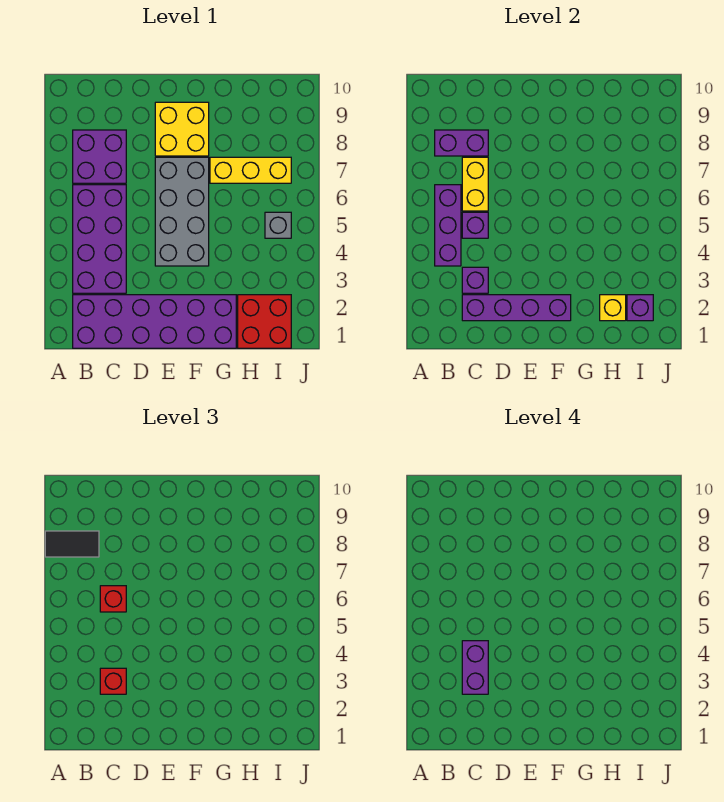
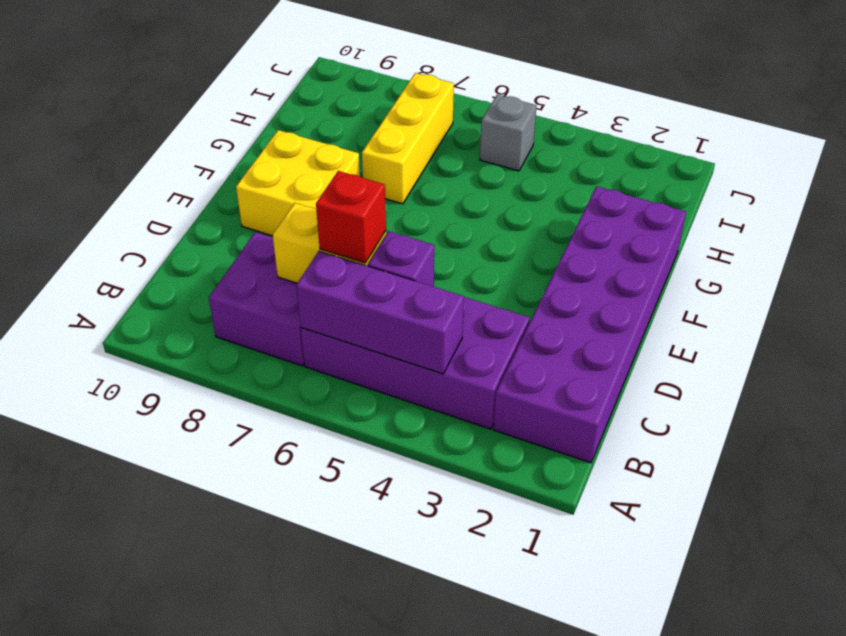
none -> grey 2x4 brick [155,157,209,266]
none -> red 2x2 brick [238,295,291,348]
none -> purple 1x2 brick [435,130,488,156]

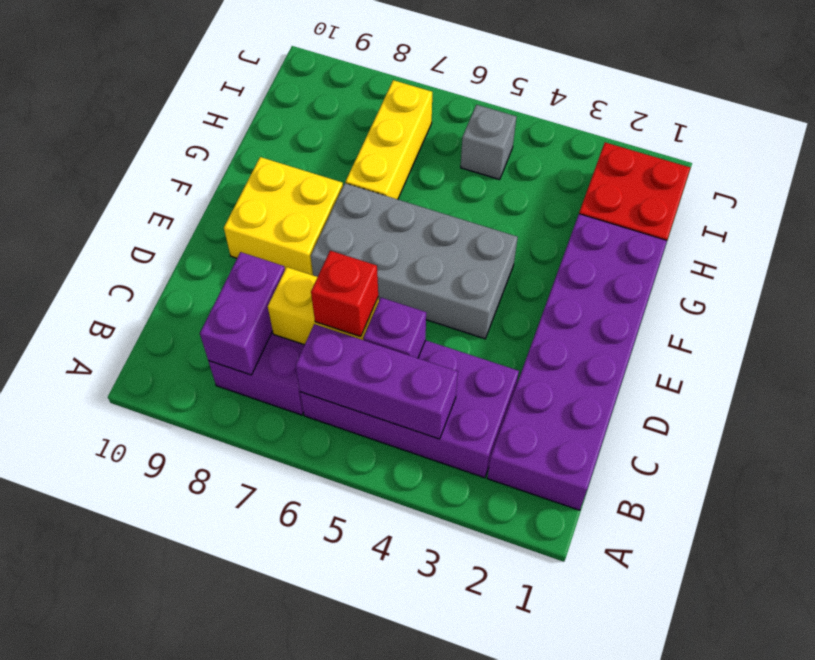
none -> purple 1x4 brick [462,295,571,321]
none -> purple 1x1 brick [462,267,488,293]
none -> yellow 1x1 brick [600,295,626,321]

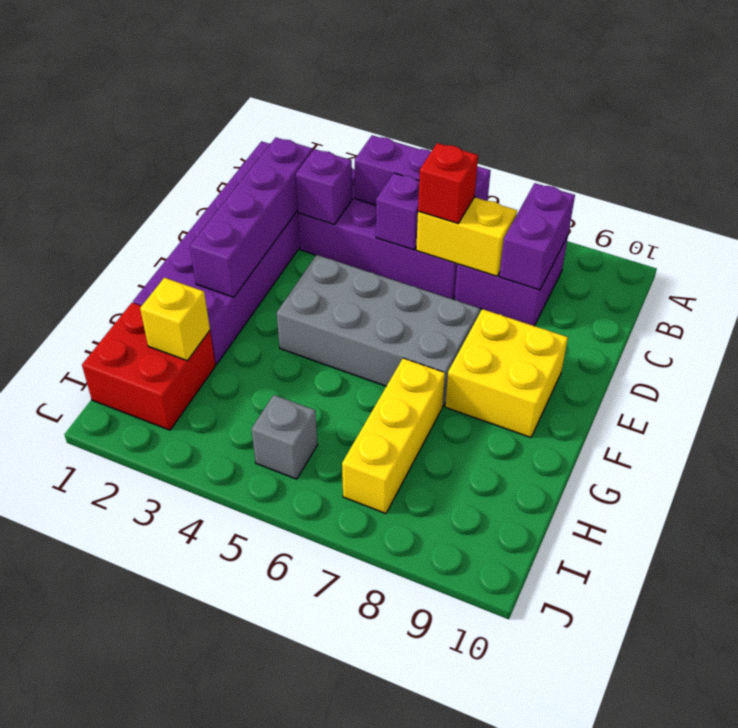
none -> purple 1x1 brick [627,295,653,321]
none -> black 1x2 tile [45,531,99,557]
none -> red 1x1 brick [100,668,126,694]

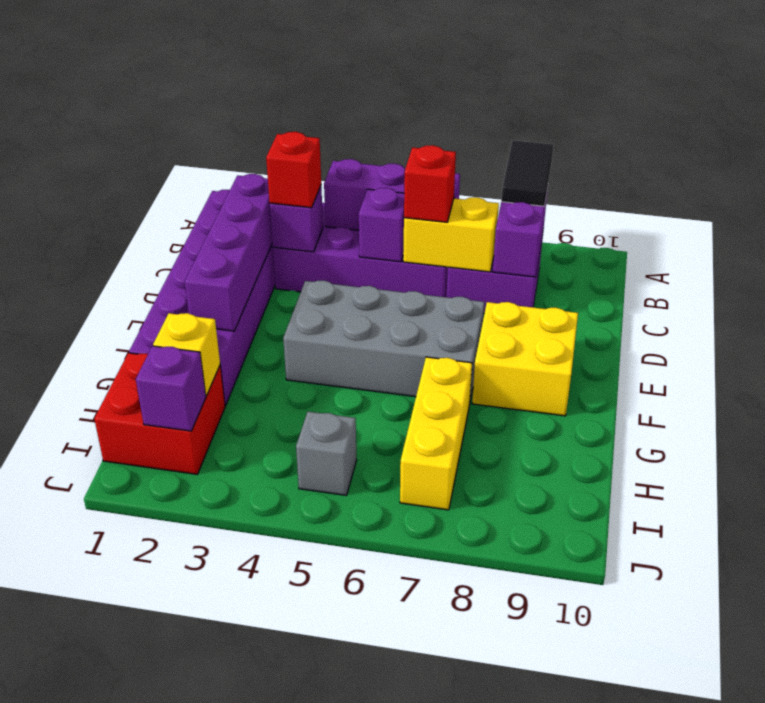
none -> purple 1x2 brick [462,641,488,694]

